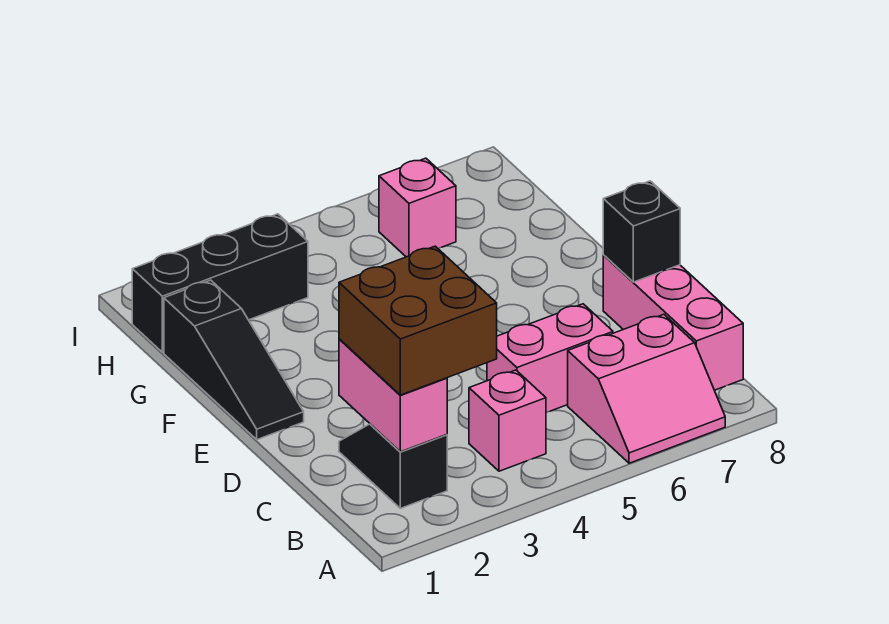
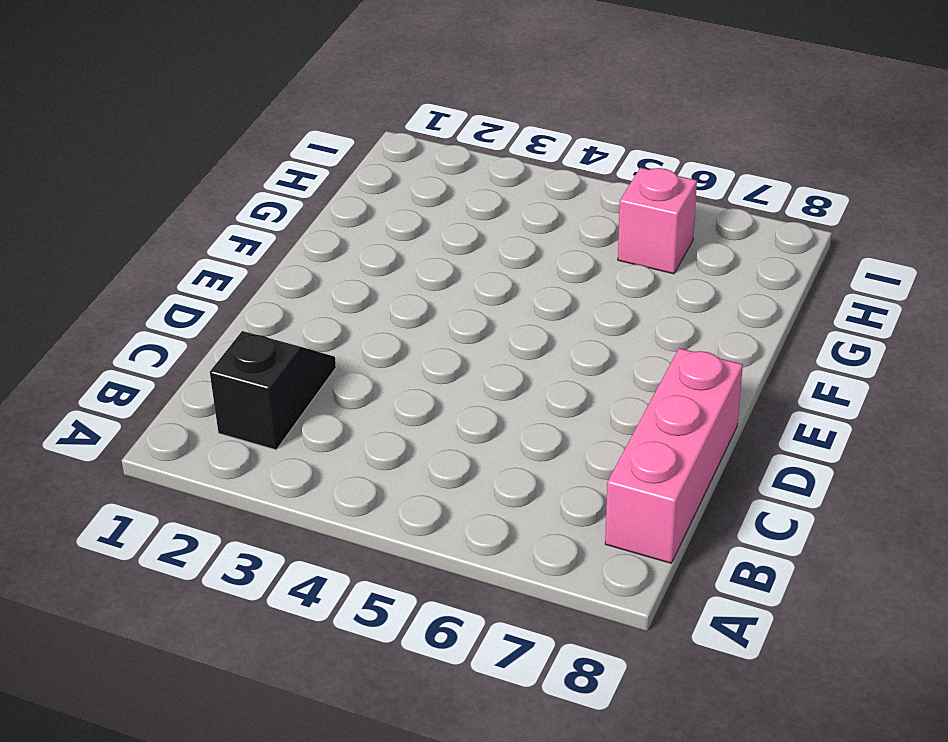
none -> pink 2x2 slope [568,314,725,463]
none -> pink 1x1 brick [469,370,546,471]

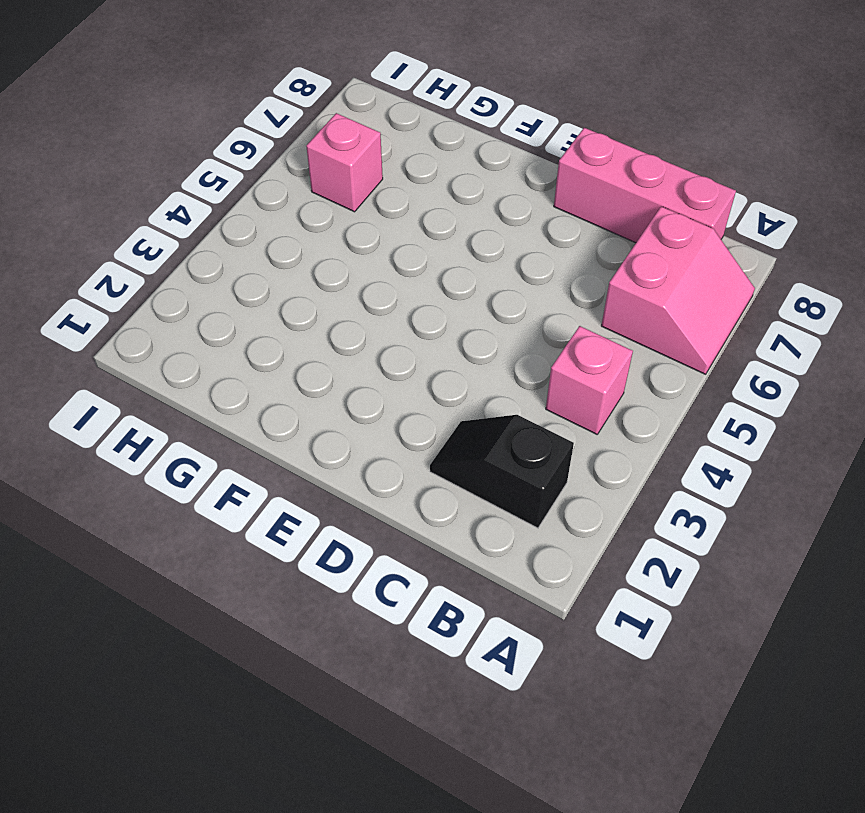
none -> pink 1x2 brick [487,304,613,413]
none -> black 1x3 slope [164,280,304,440]

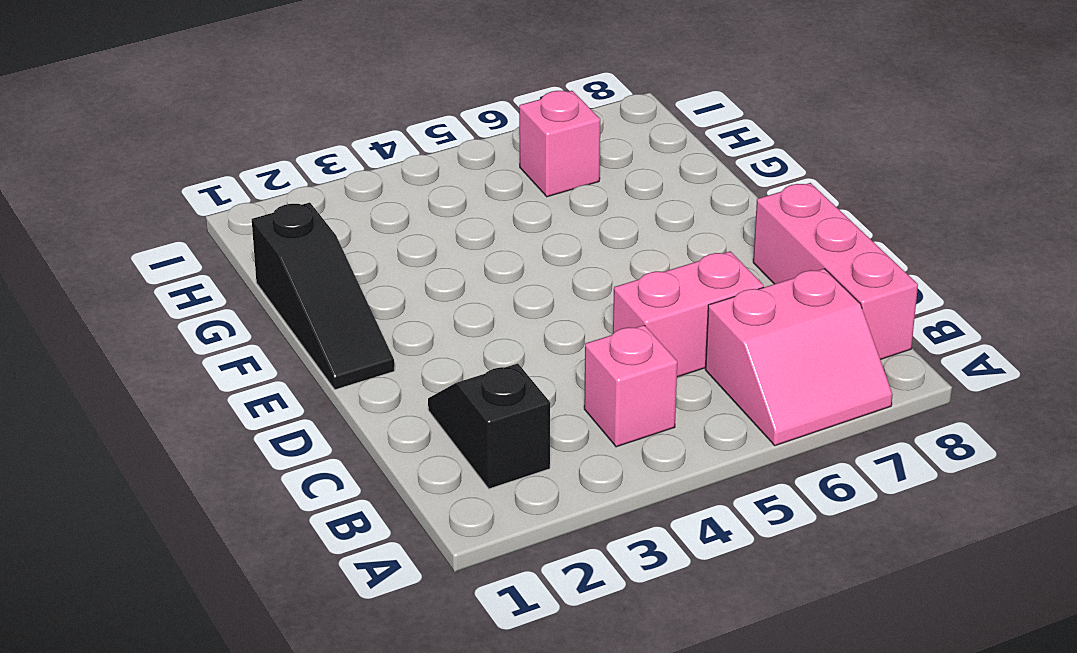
none -> black 1x3 brick [132,214,308,352]
none -> pink 1x2 brick [339,339,447,452]

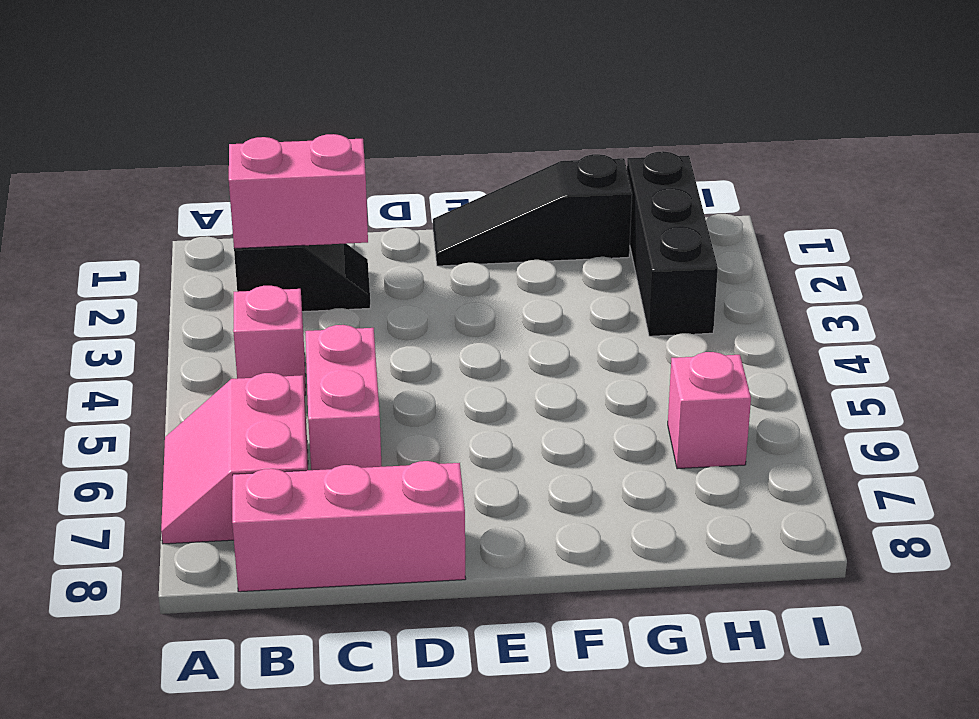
none -> black 1x1 brick [603,181,680,282]
none -> brown 2x2 brick [339,246,497,395]

